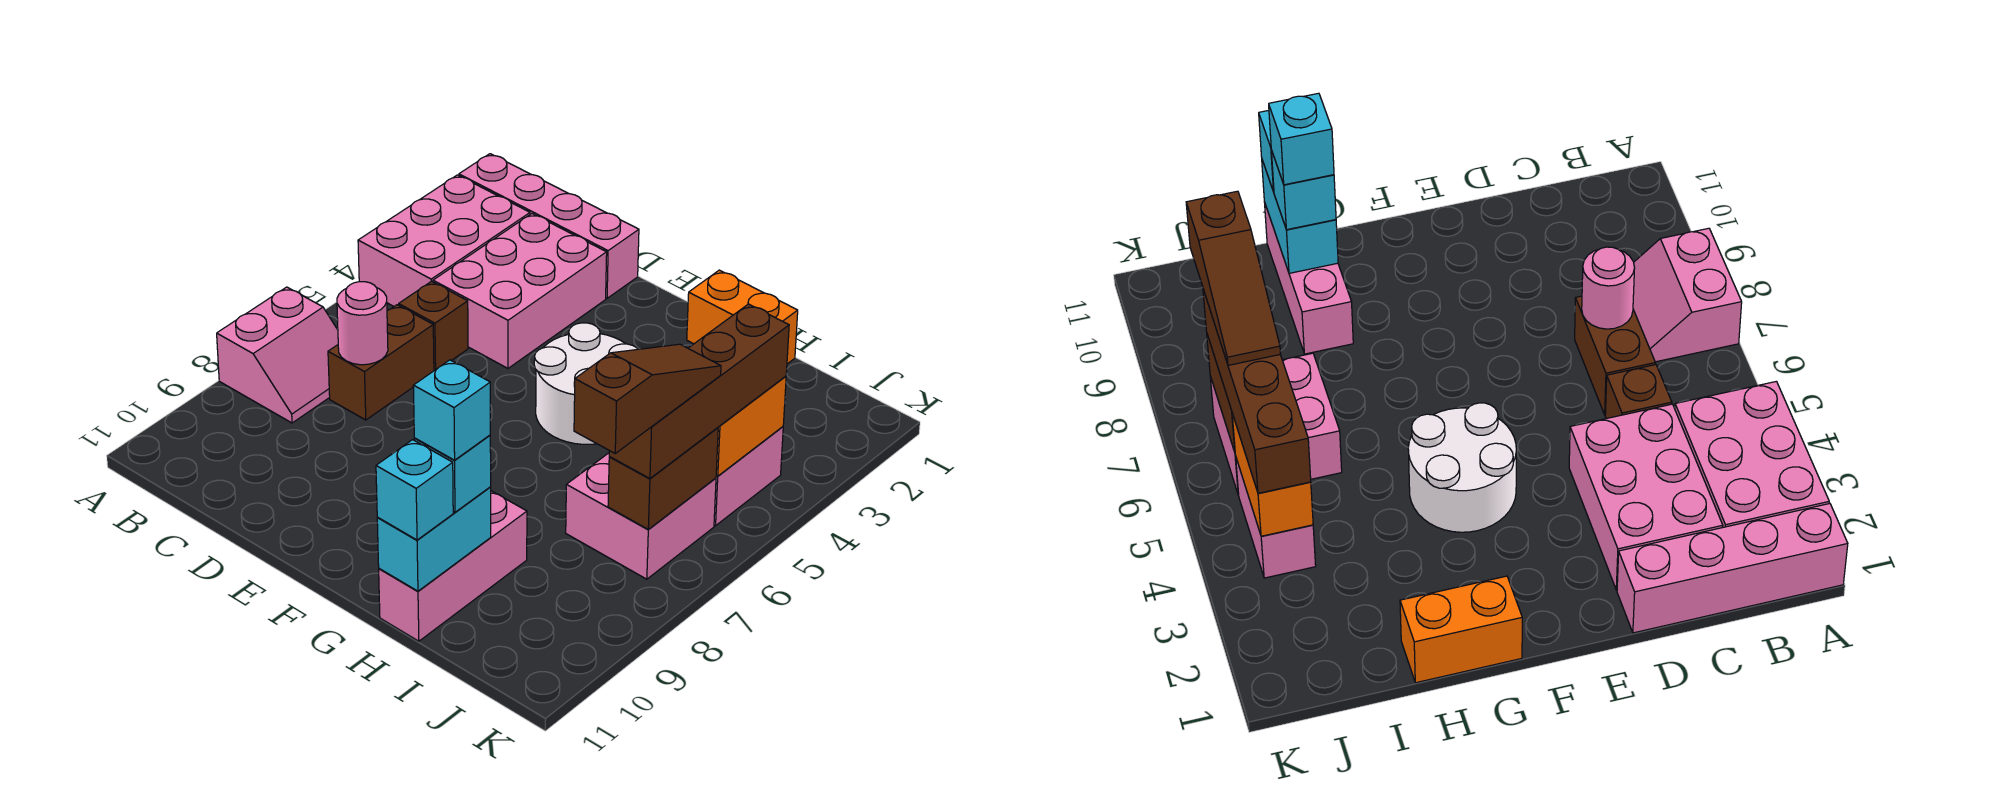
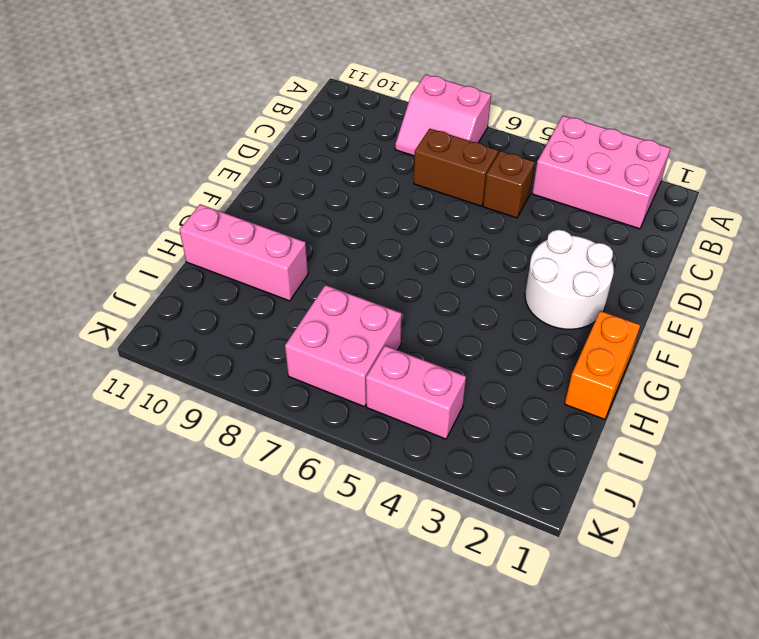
white 2x2 round brick [525,230,614,329] -> white 2x2 round brick moved to [534,323,637,444]
none -> pink 1x4 brick [459,154,639,298]
none -> pink 2x3 brick [433,214,607,368]
none -> pink 1x1 round brick [337,282,388,365]

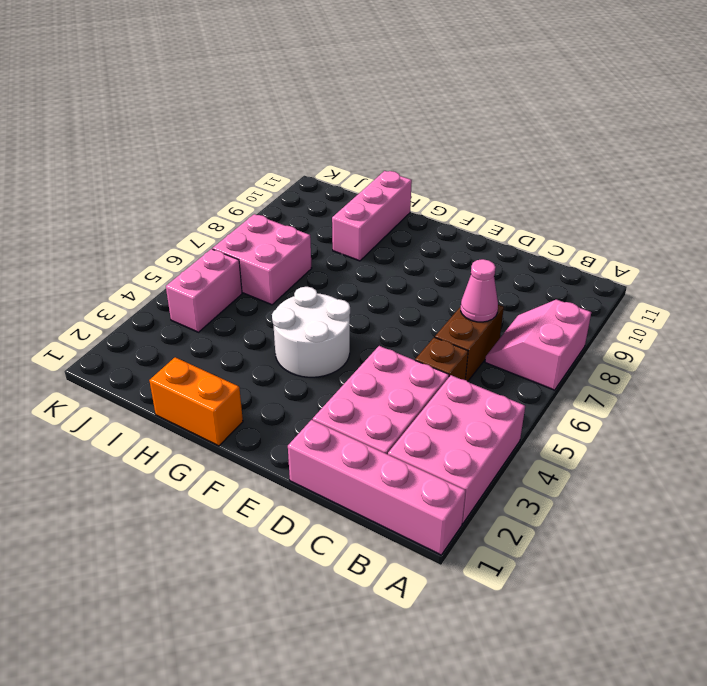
pink 1x1 cone [461,259,498,322] -> pink 1x1 round brick [337,282,388,365]
none -> cyan 1x2 brick [377,487,491,591]
none -> orange 1x2 brick [716,376,786,476]
none -> brown 1x2 brick [608,428,718,529]

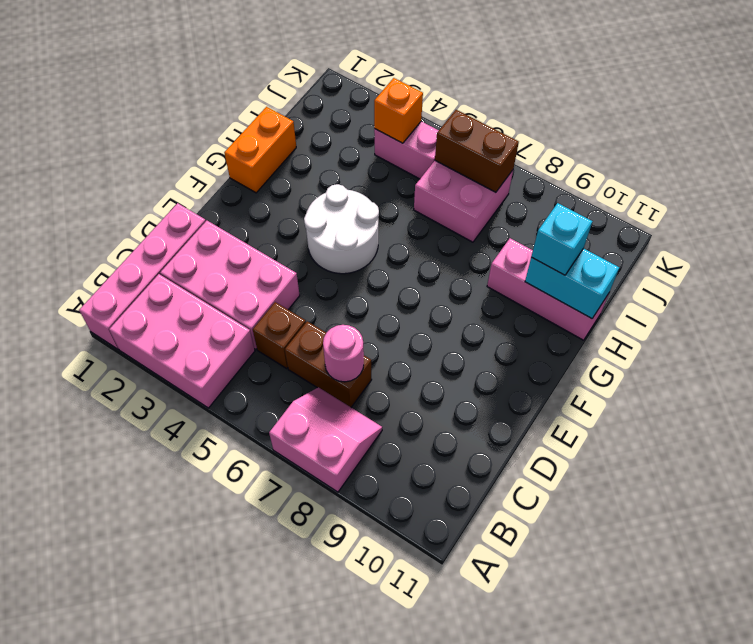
orange 1x1 brick [374,78,423,143] -> orange 1x2 brick [716,376,786,476]
none -> cyan 1x1 brick [376,440,453,540]
none -> brown 1x4 brick [609,304,789,478]
none -> cyan 1x1 brick [413,360,490,460]

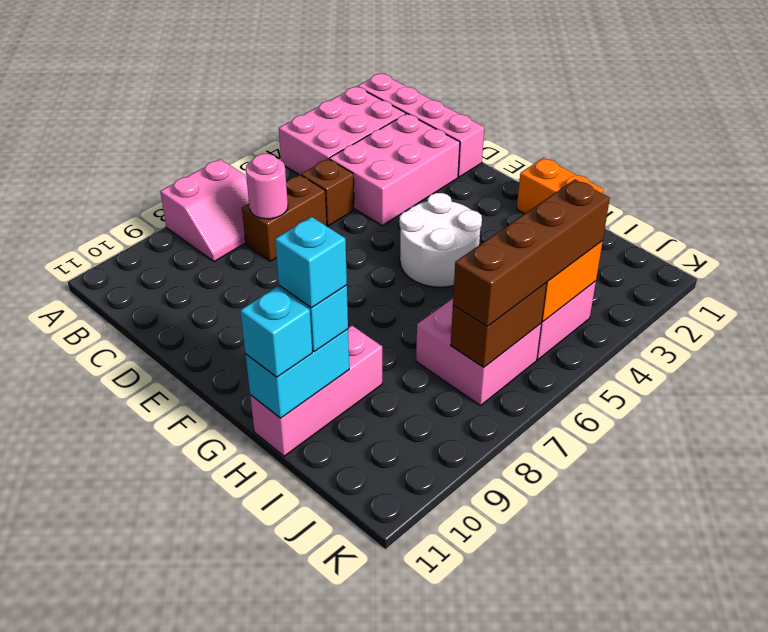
none -> brown 1x3 slope [574,344,721,453]

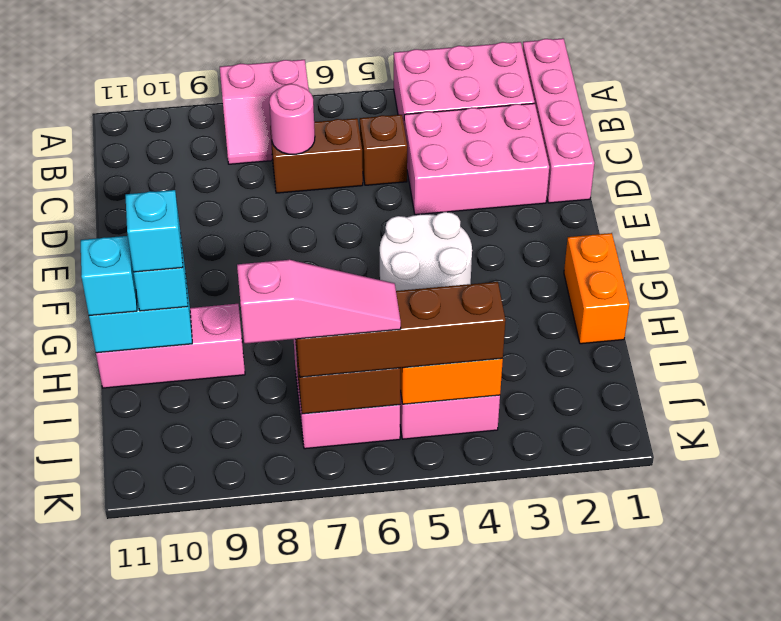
pink 1x3 slope [237,260,401,344] -> brown 1x3 slope [574,344,721,453]

